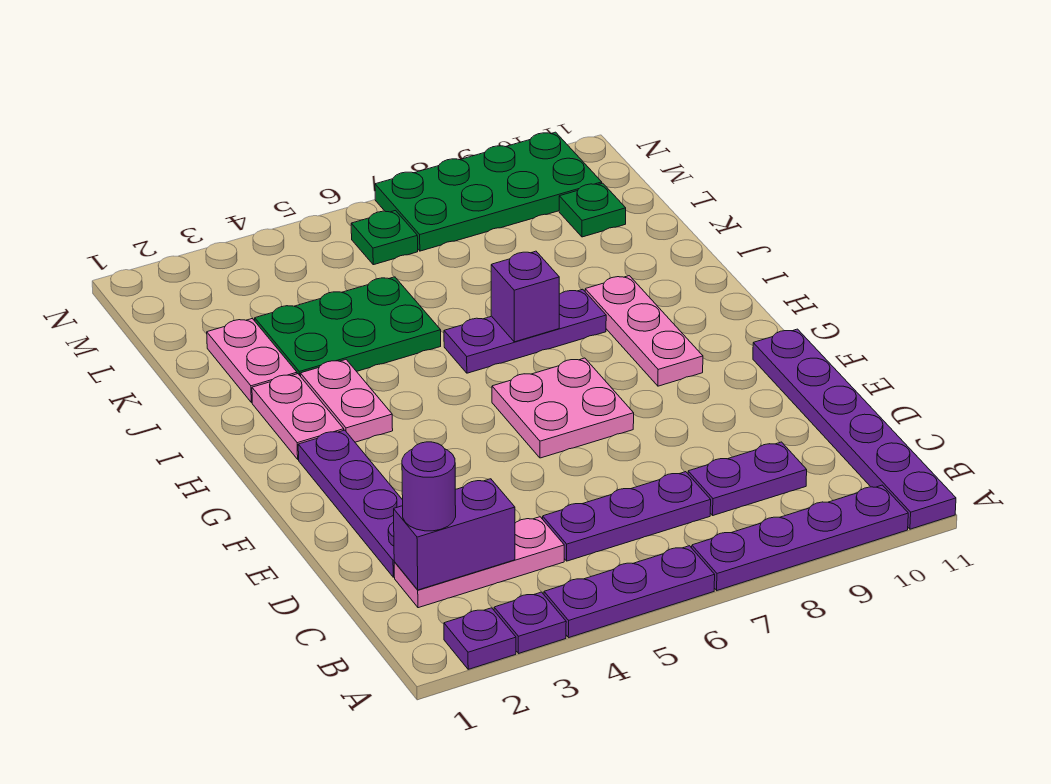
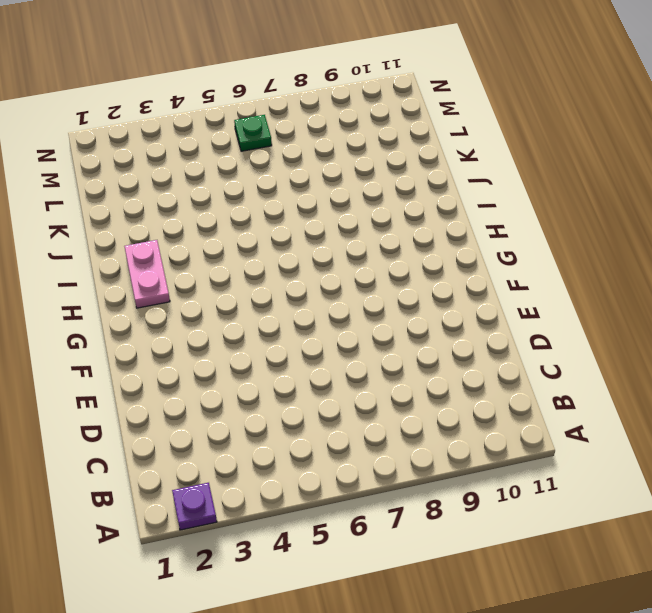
none -> purple 1x1 plate [494,592,566,654]
none -> purple 1x3 plate [544,546,715,638]
none -> purple 1x4 plate [692,485,908,590]

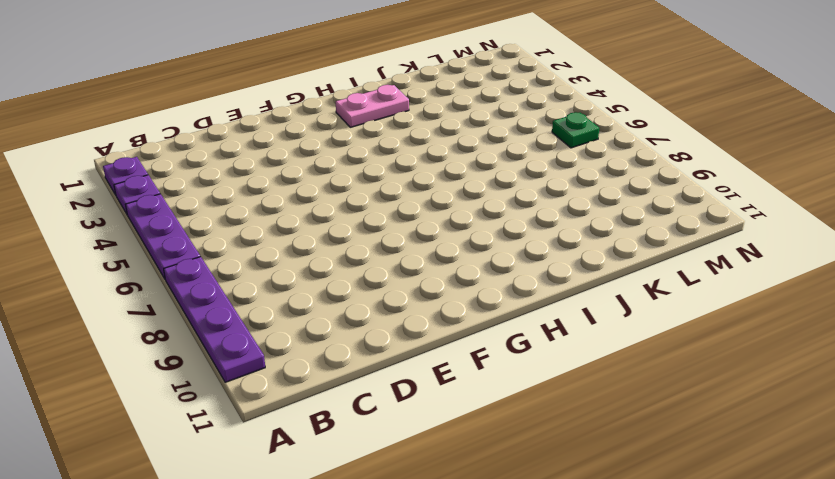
none -> purple 1x6 plate [753,329,956,529]
none -> pink 1x3 plate [394,517,564,608]
none -> purple 1x3 plate [543,472,711,561]

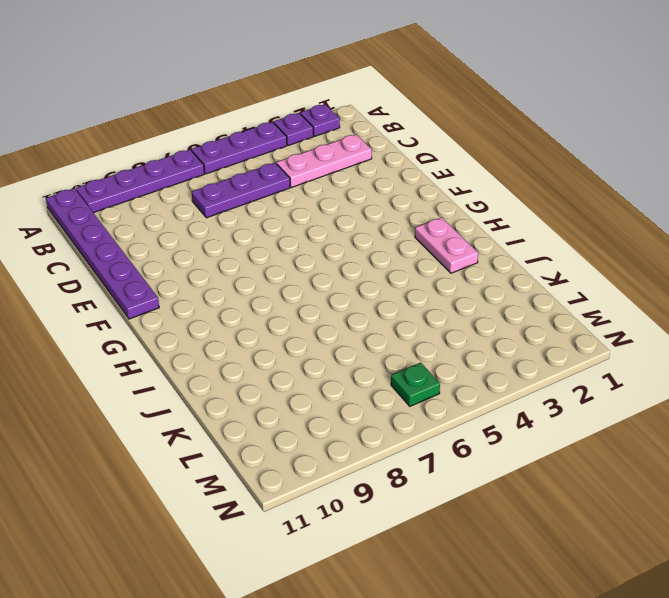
none -> purple 1x2 plate [688,442,807,515]
none -> purple 1x4 plate [298,430,403,577]
none -> pink 2x2 plate [492,358,634,458]

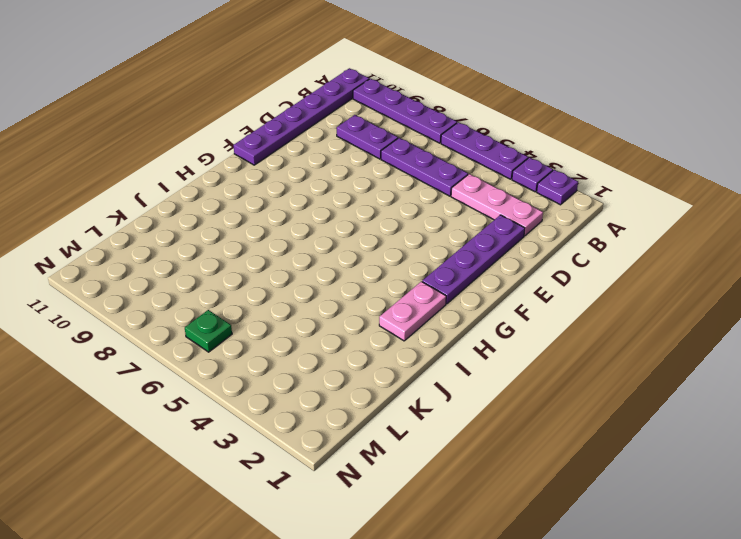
none -> pink 2x2 plate [492,358,634,458]
none -> pink 1x3 plate [585,276,703,386]
none -> pink 1x2 plate [300,360,393,442]

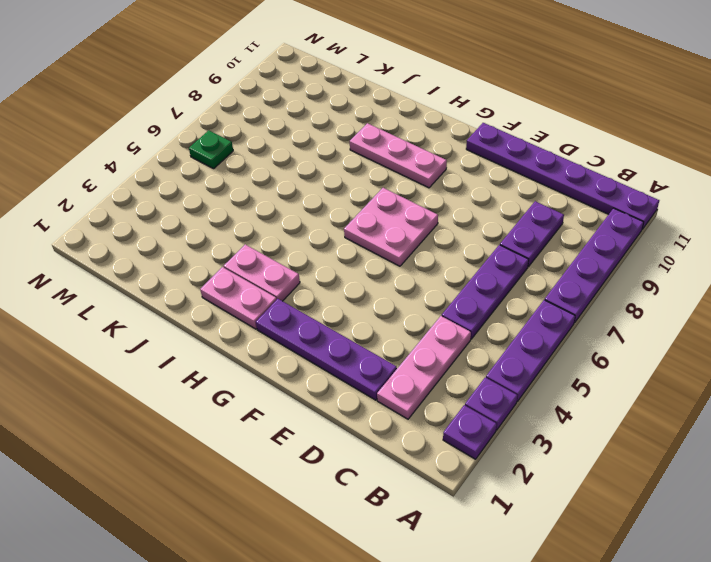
none -> purple 1x3 plate [444,289,606,373]
none -> pink 1x2 plate [207,318,297,403]
none -> green 2x3 plate [255,277,441,376]

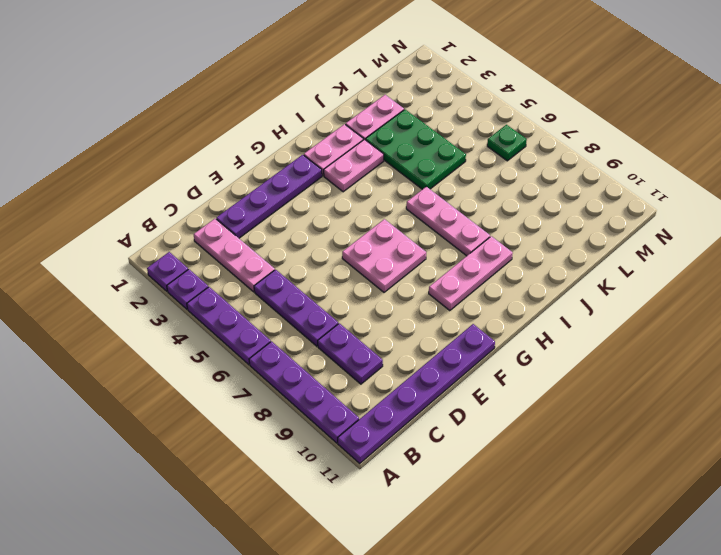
pink 1x3 plate [406,187,490,256] -> purple 1x3 plate [444,289,606,373]
none -> green 1x1 plate [559,183,626,237]
none -> green 2x4 plate [375,132,602,251]
none -> purple 1x2 brick [394,479,515,590]

